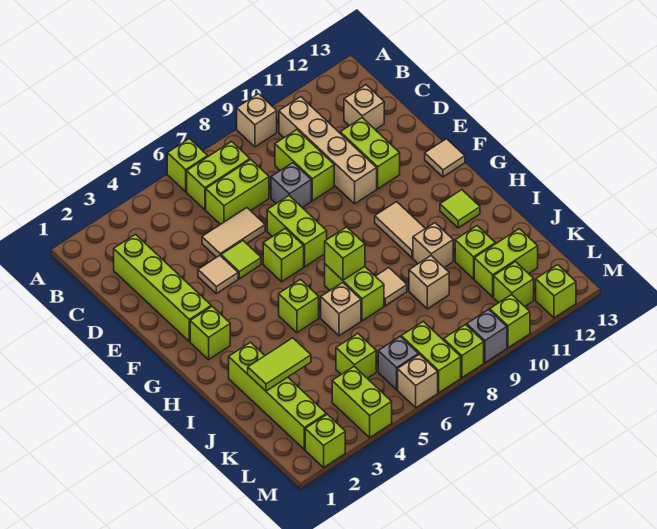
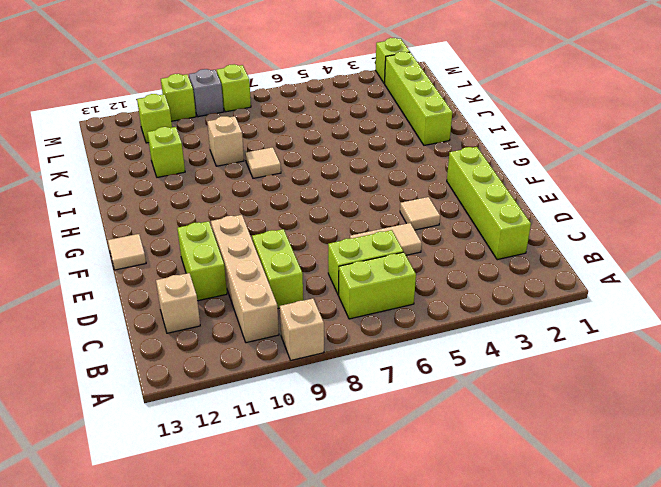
none -> lime 1x1 brick [167,139,208,192]
none -> grey 1x1 brick [271,163,311,208]
none -> lime 1x1 tile [221,241,261,279]
none -> lime 1x2 brick [267,196,327,267]

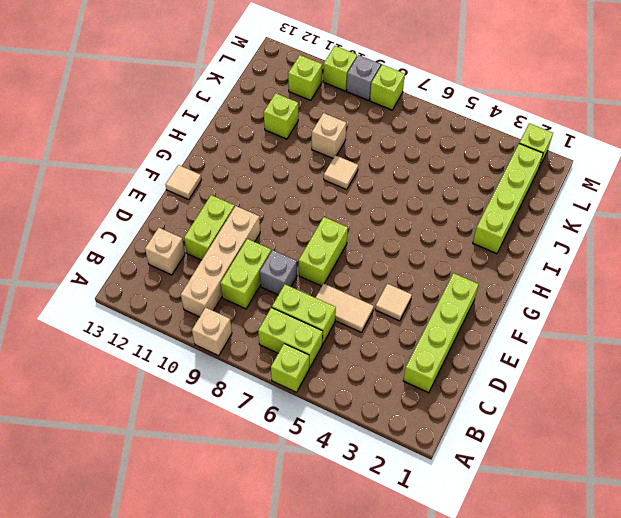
none -> lime 1x1 tile [221,241,261,279]
none -> lime 1x1 brick [263,229,304,282]
none -> lime 1x1 brick [190,306,230,359]
none -> tan 1x2 tile [375,202,425,258]

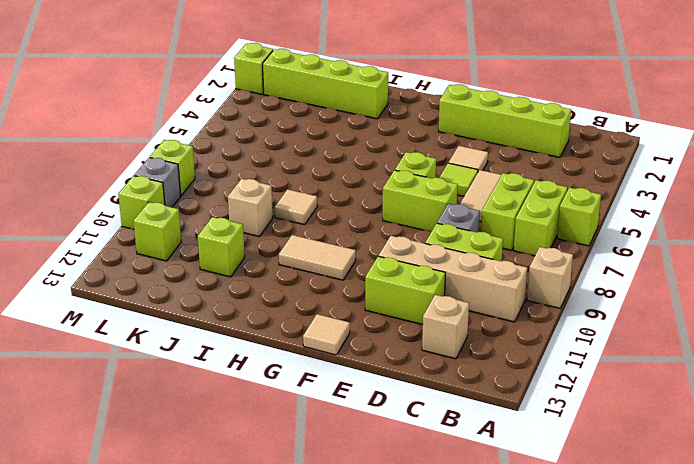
none -> lime 1x1 brick [190,306,230,359]
none -> lime 1x1 brick [279,280,319,333]
none -> lime 1x2 brick [325,264,384,321]
none -> lime 1x1 tile [440,190,480,228]

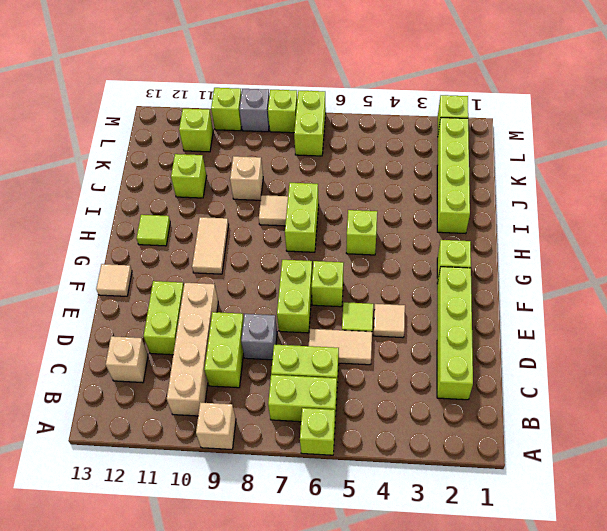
none -> tan 1x1 brick [321,283,361,336]
none -> tan 1x1 brick [413,223,453,268]
none -> lime 1x1 brick [336,334,376,378]
none -> lime 1x2 brick [474,229,538,297]

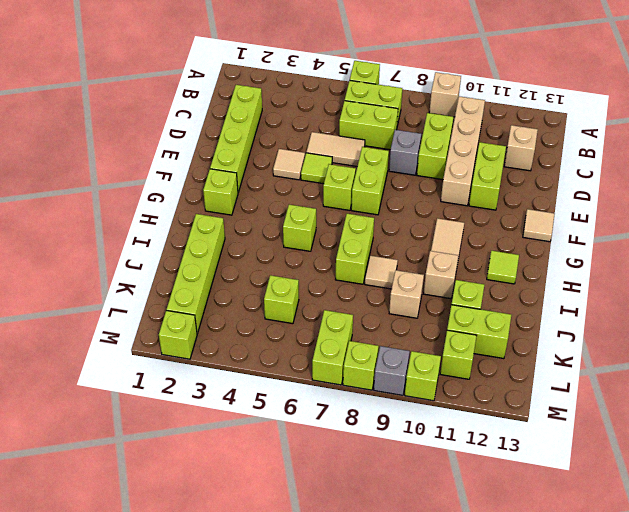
none -> tan 1x1 brick [321,283,361,336]
none -> lime 1x2 brick [332,367,392,437]
none -> grey 1x1 brick [378,337,419,390]
none -> tan 1x1 brick [398,355,438,408]

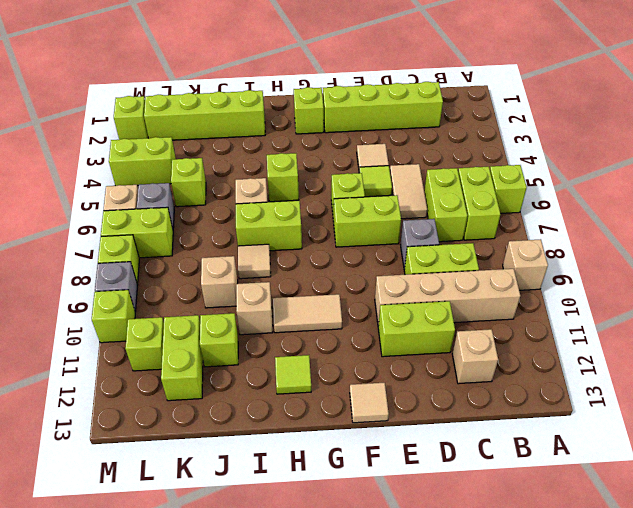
none -> lime 1x1 brick [536,265,576,318]
none -> lime 1x1 brick [325,227,365,280]
none -> lime 1x2 tile [248,338,311,391]

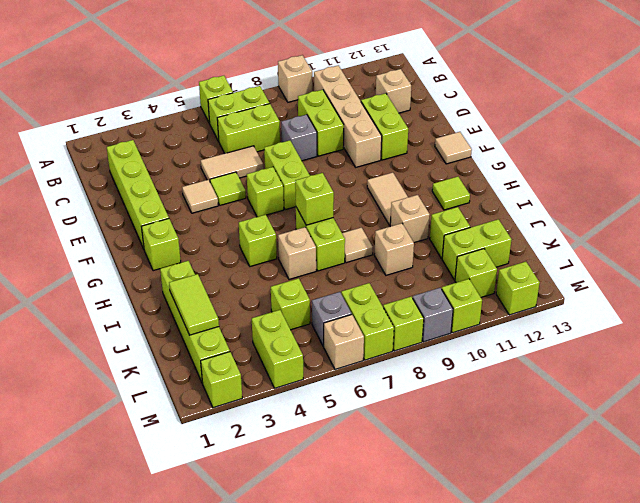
lime 1x2 tile [169,274,219,335] -> lime 1x2 tile turned to [248,338,311,391]

